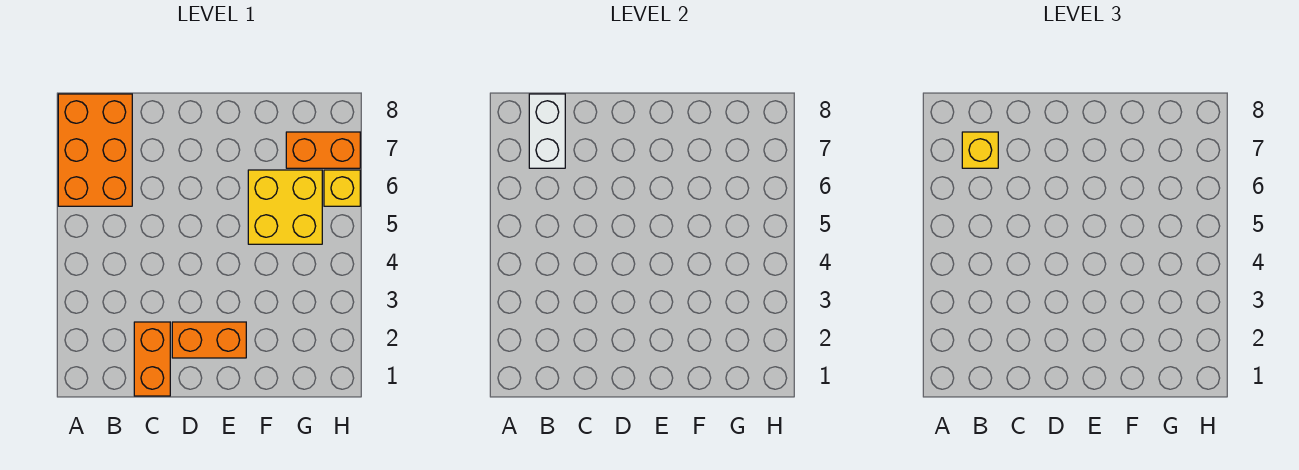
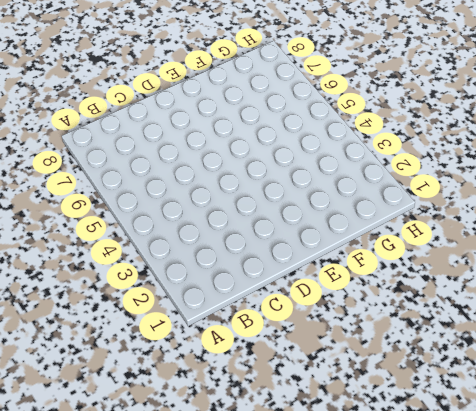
none -> orange 2x3 brick [58,94,132,206]
none -> orange 1x2 brick [134,322,170,396]

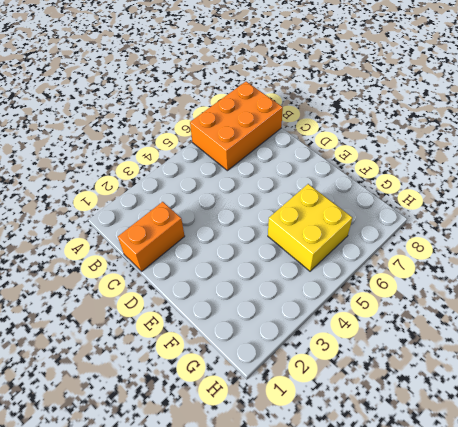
none -> orange 1x2 brick [172,322,246,358]
none -> orange 1x2 brick [286,132,360,168]

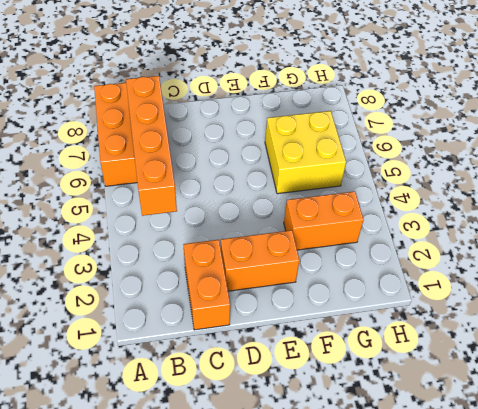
orange 1x4 brick [126,76,177,216] -> white 1x2 brick [529,94,565,168]
orange 1x2 brick [284,191,364,250] -> orange 1x2 brick moved to [286,132,360,168]
none -> yellow 1x1 brick [324,170,360,206]
none -> yellow 1x1 brick [962,132,998,168]

